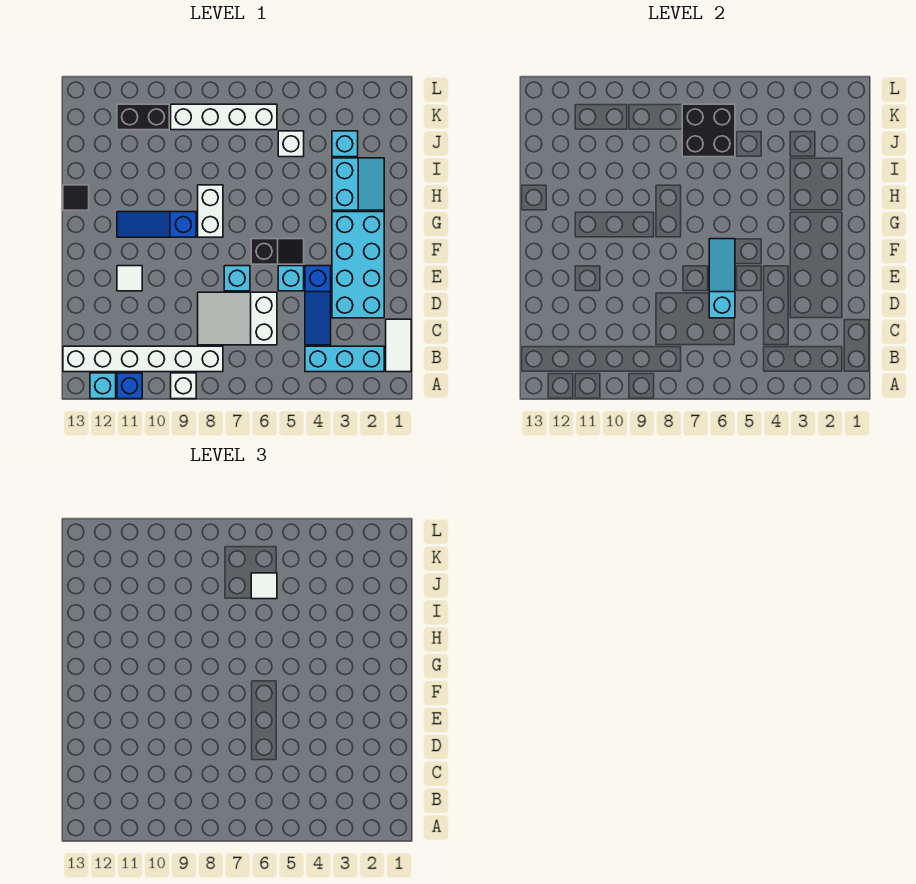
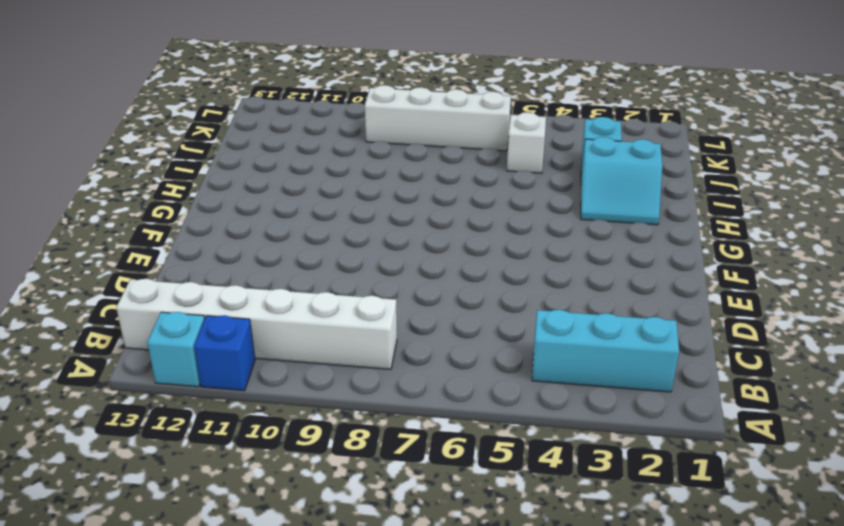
cyan 2x2 slope [581,137,662,225] -> cyan 2x2 slope turned to [332,158,384,210]
none -> white 1x1 brick [171,373,196,399]
none -> white 1x2 tile [386,319,411,372]
none -> blue 1x3 slope [305,266,331,345]

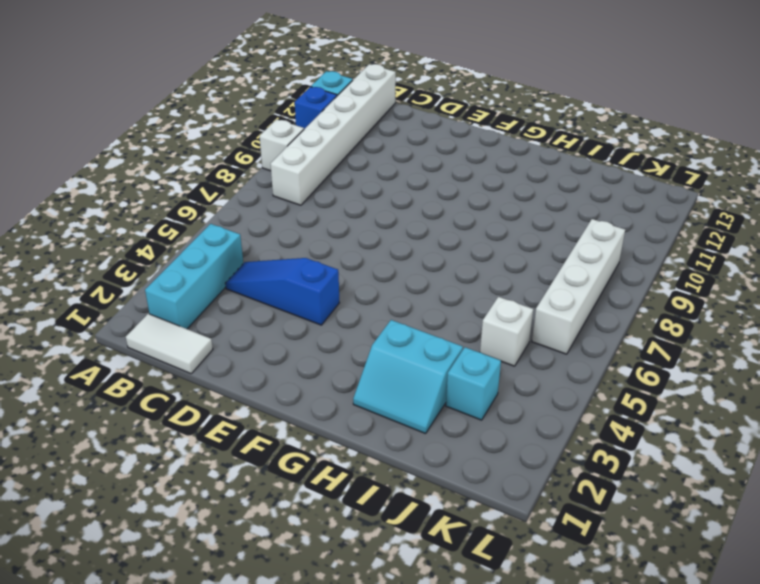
none -> white 2x3 slope [198,292,277,345]
none -> cyan 2x4 brick [332,212,384,318]
none -> cyan 1x1 brick [278,266,304,291]

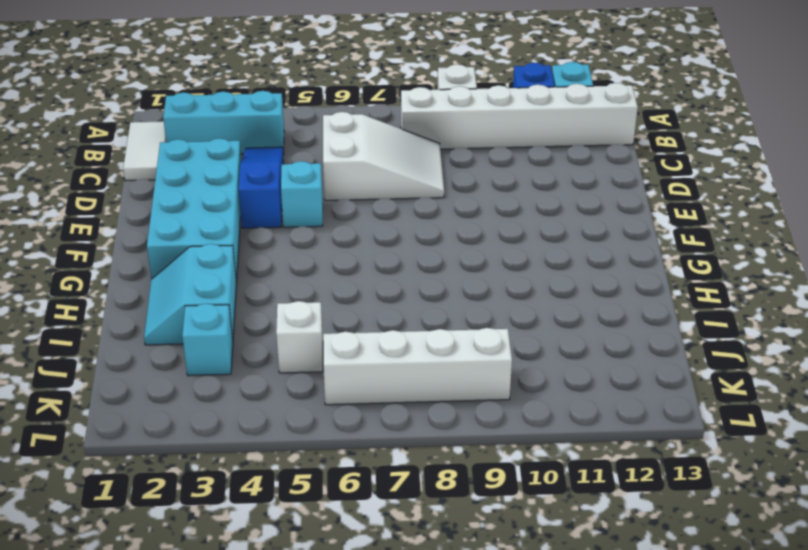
none -> cyan 1x1 brick [224,266,250,291]
none -> white 1x1 tile [117,266,142,291]
none -> black 1x2 slope [251,239,304,264]

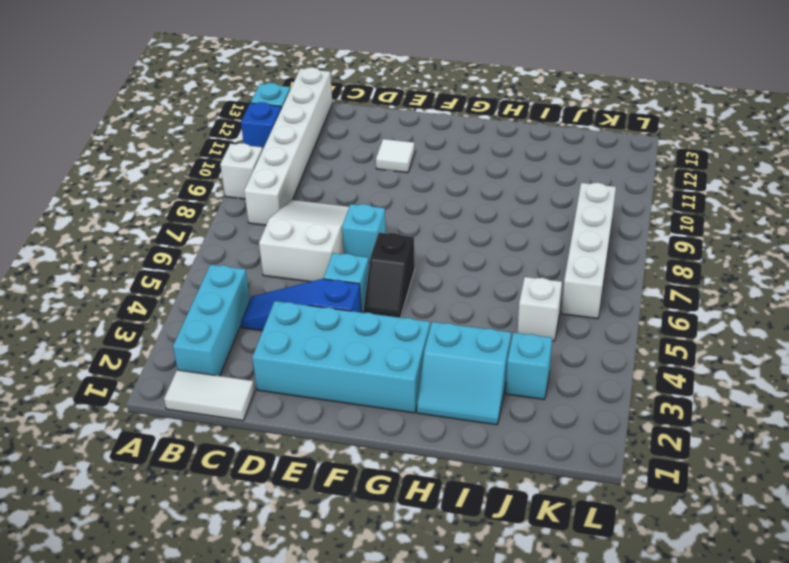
none -> white 1x2 brick [198,185,223,237]
none -> blue 1x3 slope [117,212,196,237]
none -> black 1x1 tile [63,185,89,210]

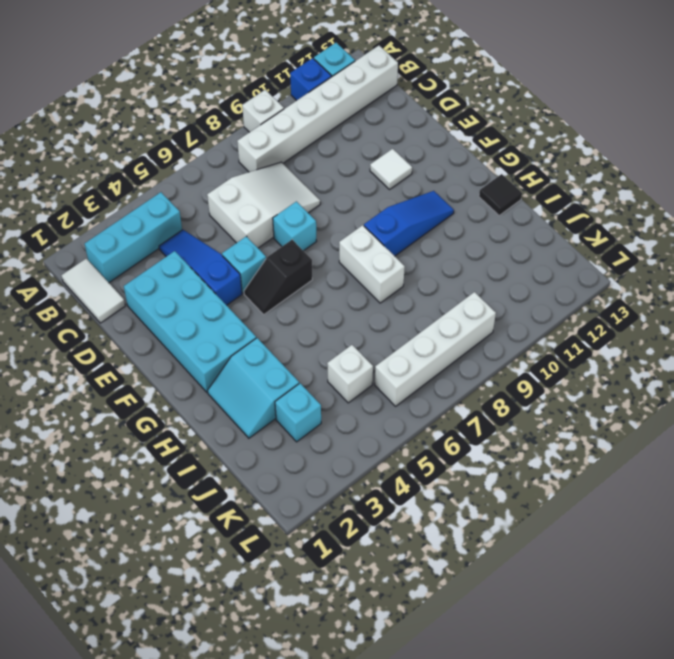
none -> black 1x2 brick [117,104,169,130]
none -> cyan 1x3 slope [709,239,735,318]
none -> black 2x2 brick [682,104,735,157]

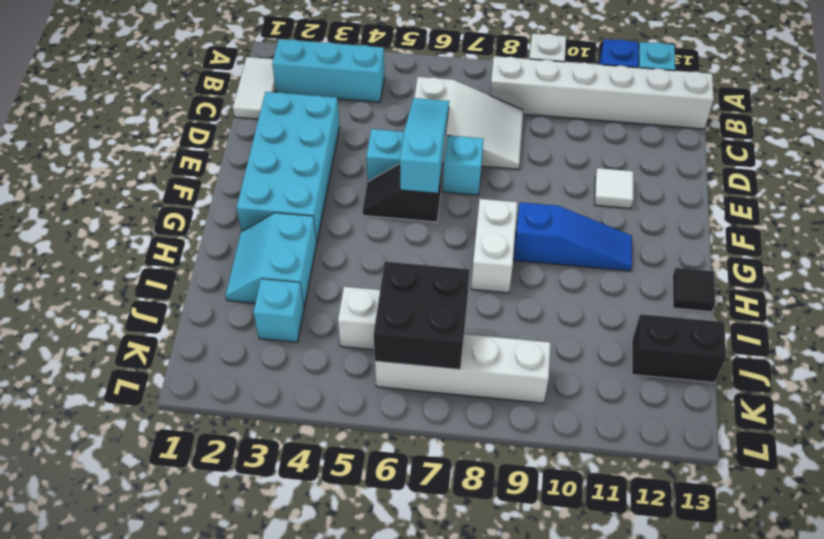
cyan 1x3 slope [400,98,449,193] -> cyan 1x3 slope turned to [709,239,735,318]
black 1x2 brick [632,314,726,383] -> black 1x2 brick moved to [117,104,169,130]
none -> blue 1x3 slope [305,266,331,345]
none -> white 1x1 tile [251,573,277,599]

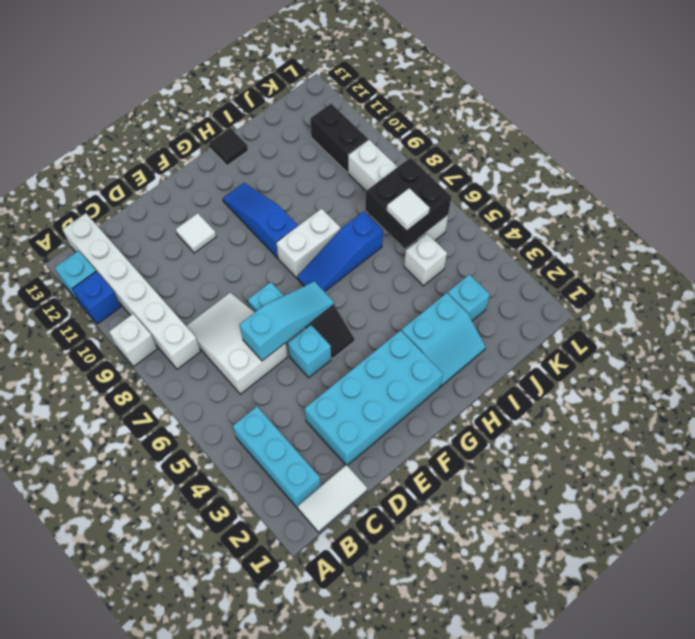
blue 1x3 slope [297,211,383,292] -> blue 1x3 slope moved to [305,266,331,345]

